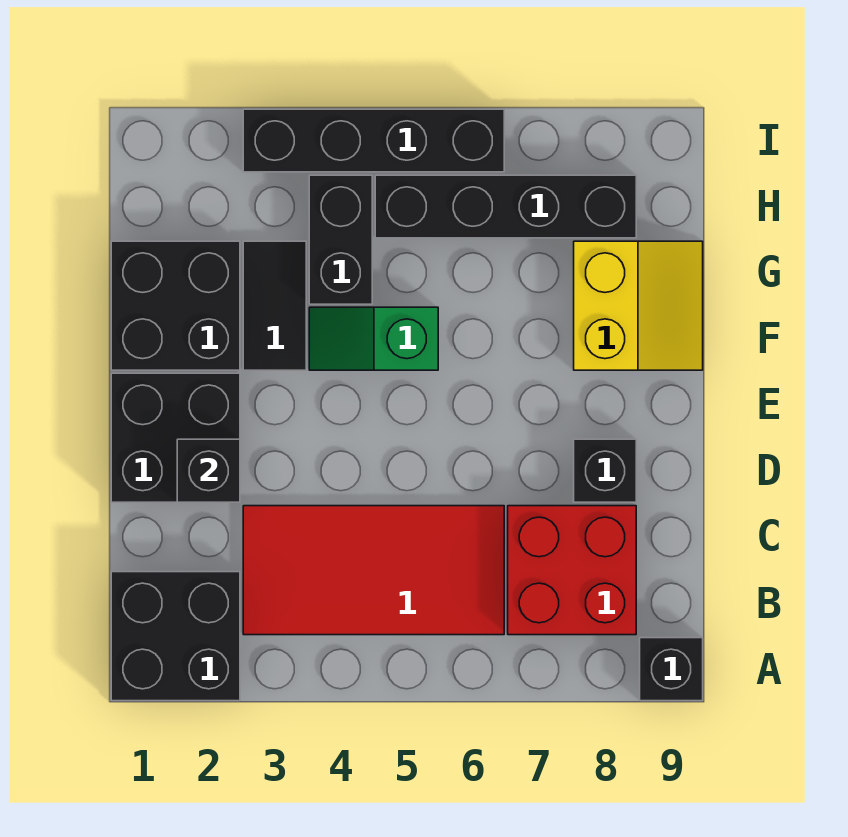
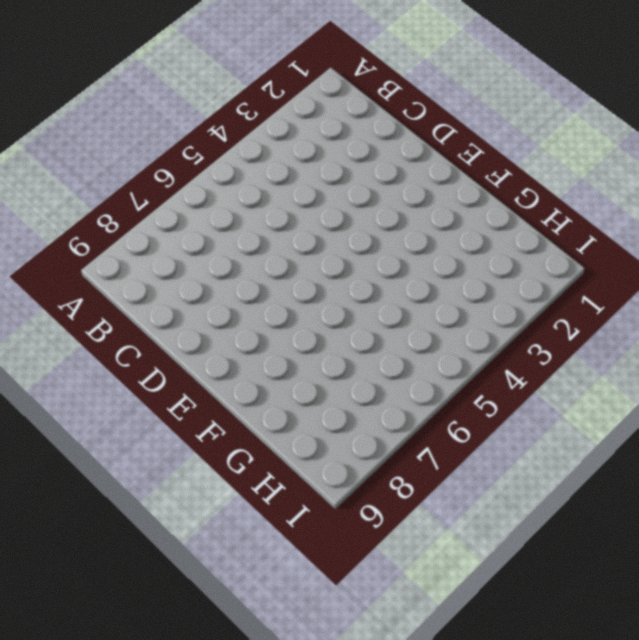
none -> black 2x2 brick [111,572,240,701]
none -> black 1x1 brick [640,638,703,701]
none -> red 2x4 tile [243,506,504,635]

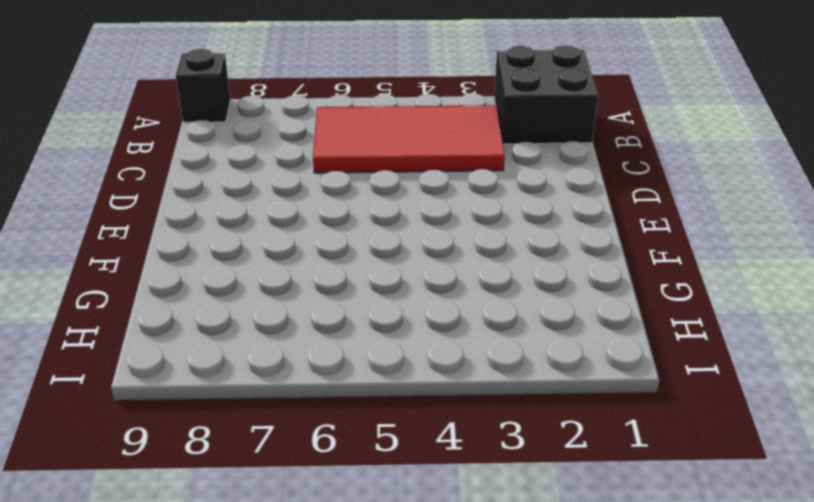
none -> red 2x2 brick [508,506,636,635]
none -> black 2x2 brick [111,373,240,502]
none -> black 1x1 brick [574,439,636,502]

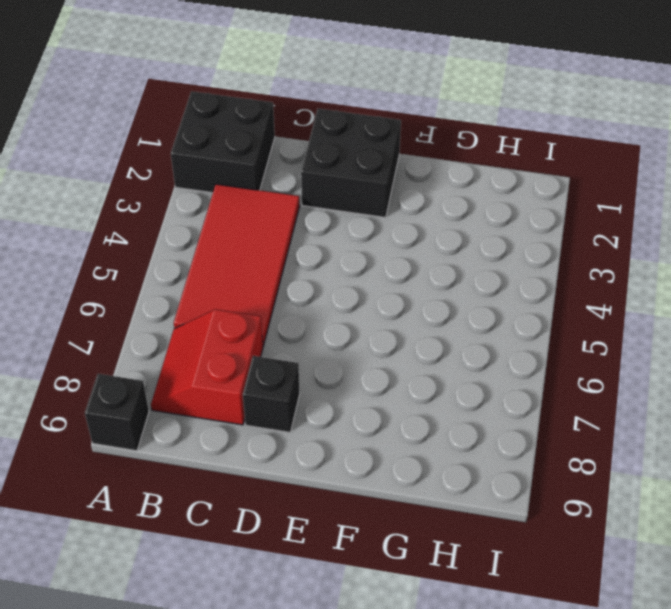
red 2x2 slope [151,309,263,425] -> red 2x2 brick [508,506,636,635]
none -> black 2x2 brick [111,241,240,370]
none -> black 1x2 tile [243,241,306,370]
none -> green 1x2 slope [309,307,438,370]

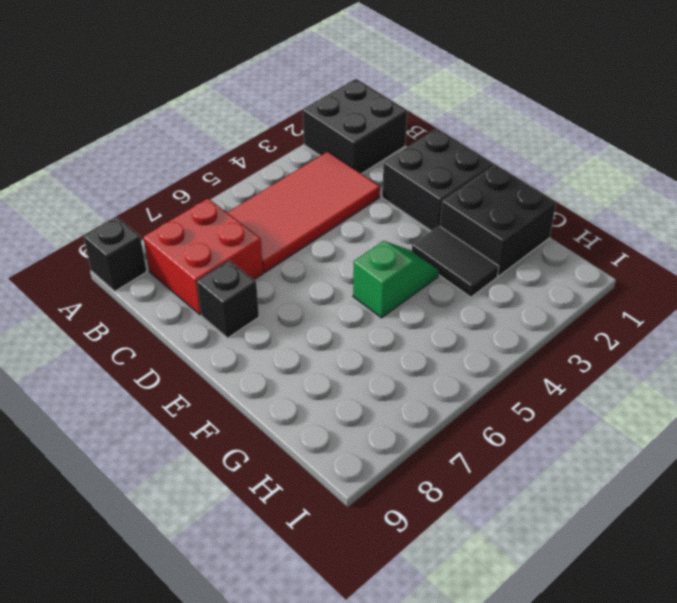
none -> yellow 2x2 slope [574,241,703,370]
none -> black 1x2 brick [309,175,372,304]
none -> black 1x4 brick [375,175,636,238]

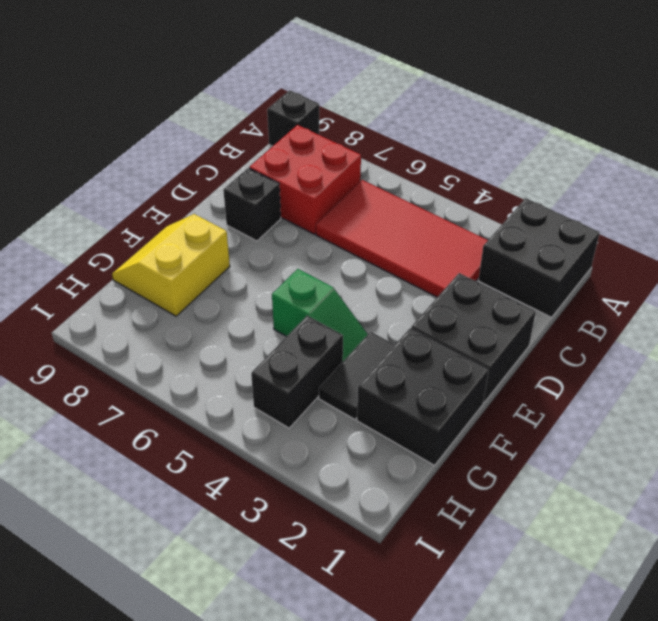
none -> black 1x4 brick [375,175,636,238]
none -> black 1x4 brick [243,109,504,172]
none -> black 1x1 brick [177,439,240,502]

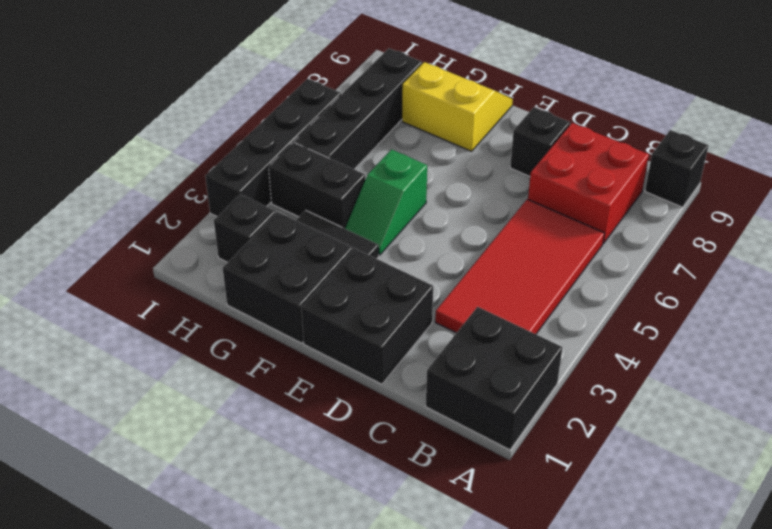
black 1x1 brick [214,194,276,262] -> black 1x1 brick moved to [177,439,240,502]

